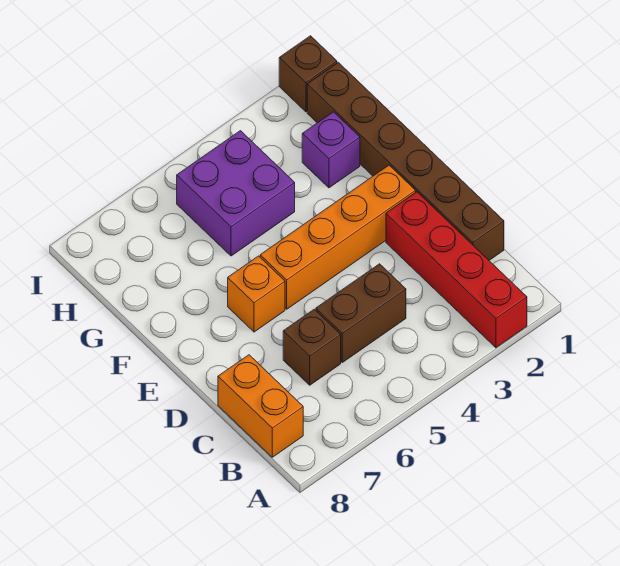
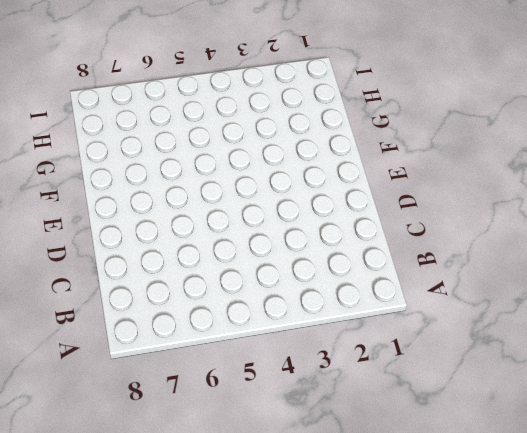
none -> red 1x4 brick [386,192,527,348]
none -> orange 1x2 brick [218,355,303,457]

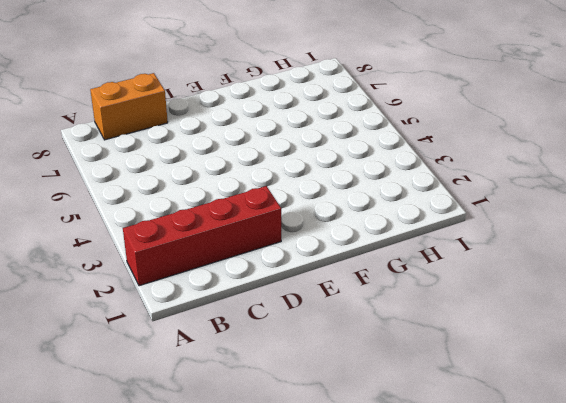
none -> brown 1x6 brick [307,62,504,260]
none -> brown 1x2 brick [316,264,406,362]

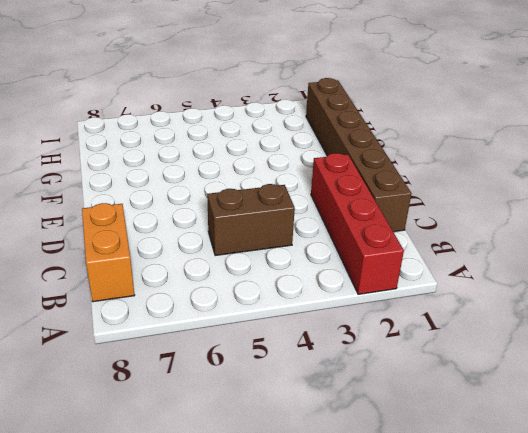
none -> brown 1x1 brick [283,309,341,385]
none -> orange 1x4 brick [260,165,416,309]

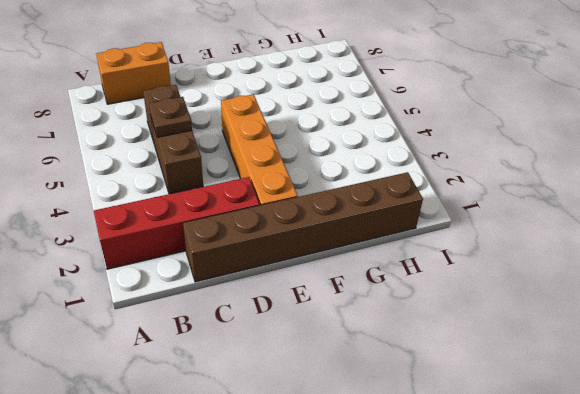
brown 1x1 plate [149,97,192,137] -> none
none -> orange 1x1 brick [228,256,285,332]
none -> purple 1x1 brick [302,112,360,188]

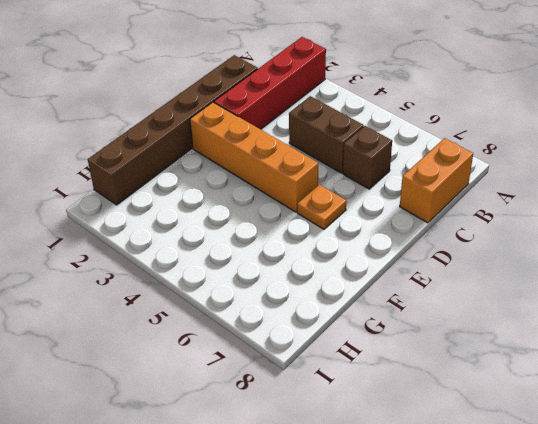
orange 1x1 plate [297,185,346,229] -> orange 1x1 brick [228,256,285,332]
none -> purple 1x1 brick [302,112,360,188]
none -> purple 2x2 brick [177,131,295,256]

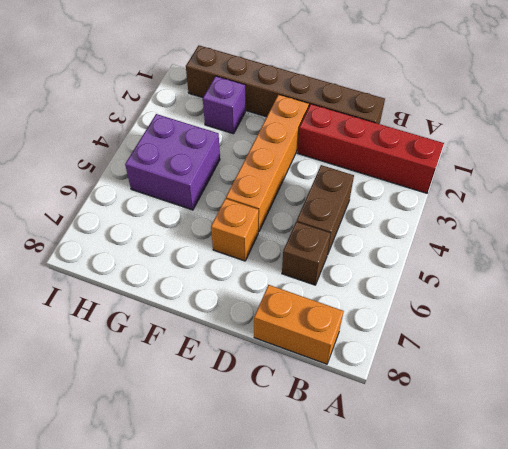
none -> brown 1x1 brick [279,36,337,112]

